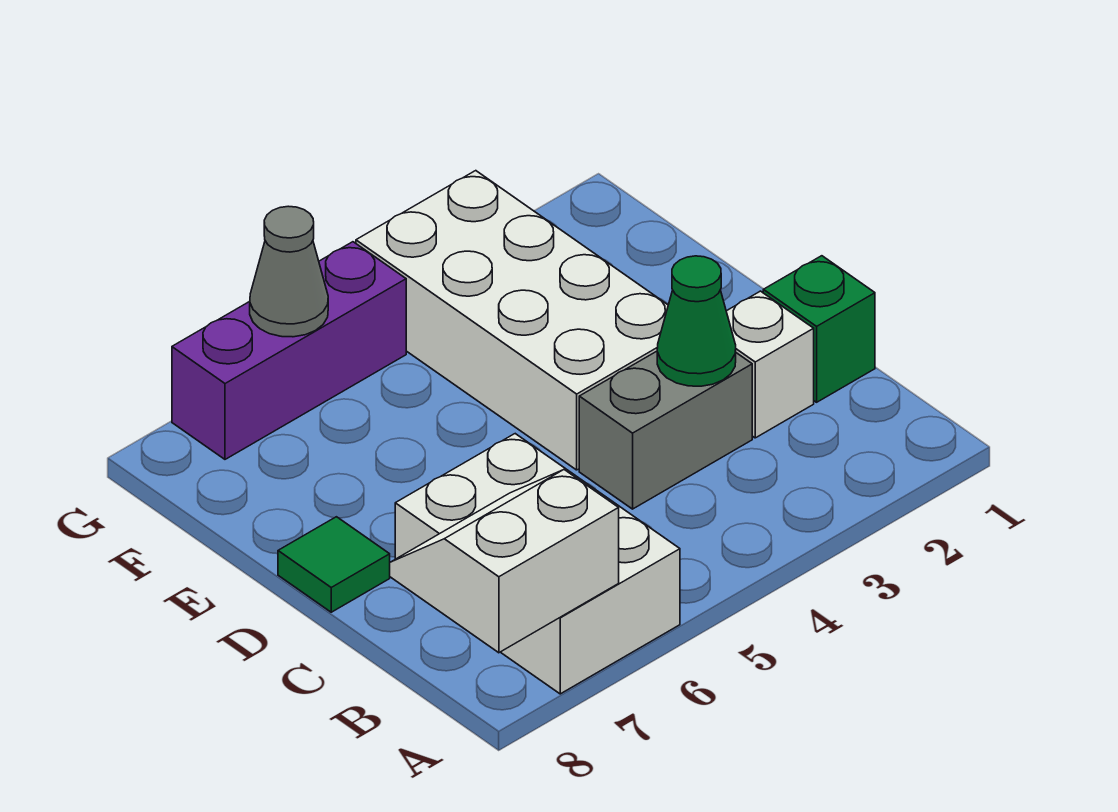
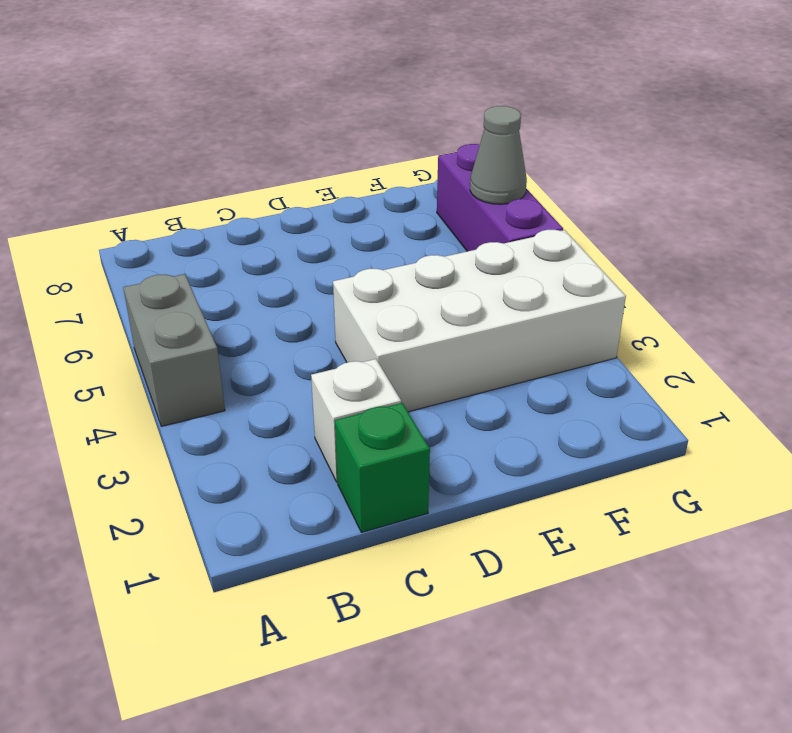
grey 1x2 brick [123,274,225,426] -> grey 1x2 brick moved to [579,351,752,509]
none -> white 2x3 brick [395,434,680,694]
none -> green 1x1 tile [278,517,390,612]

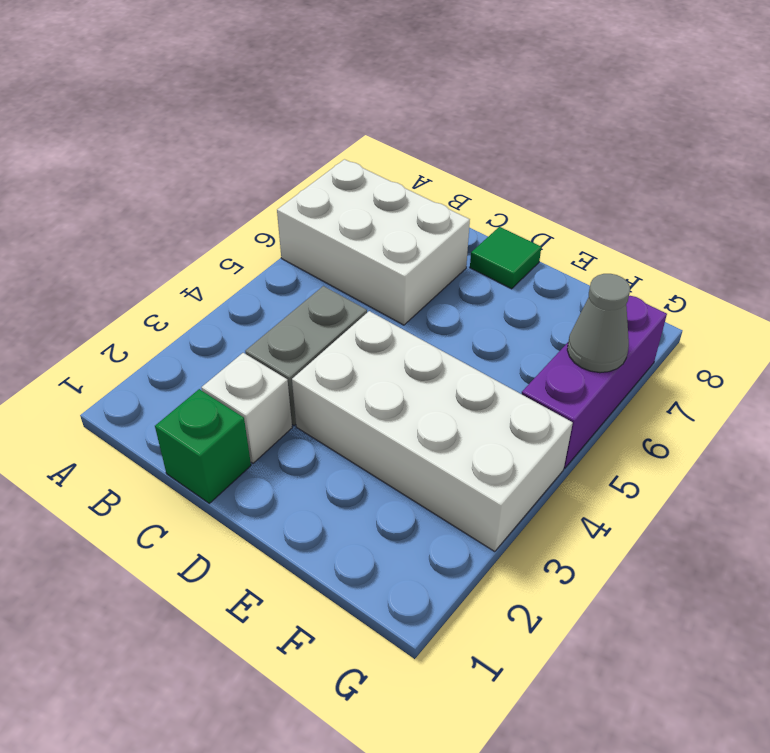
none -> white 2x2 slope [390,470,619,653]
none -> green 1x1 cone [657,256,736,386]

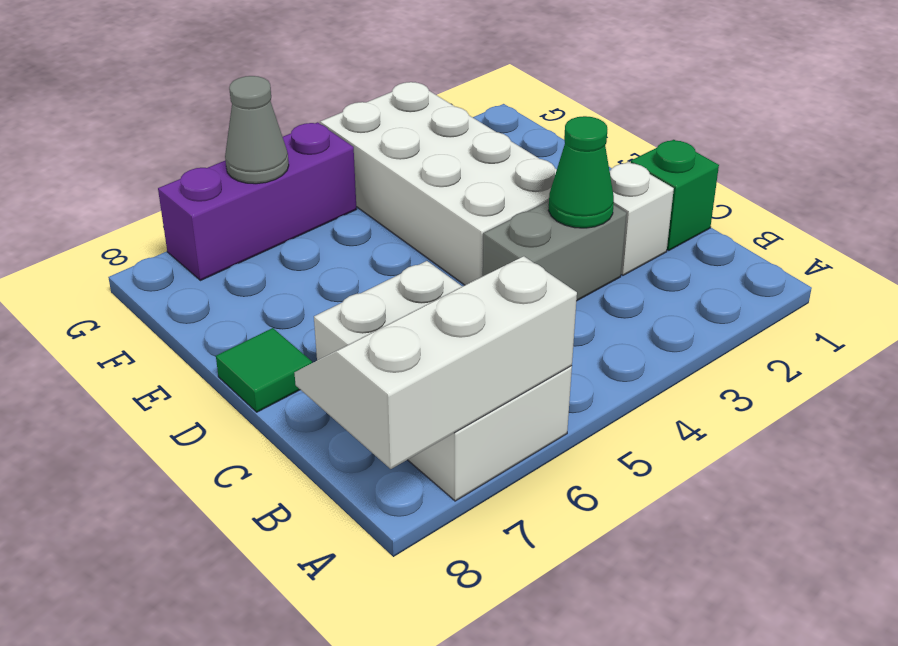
white 2x3 slope [294,256,577,469] -> white 2x2 slope [390,470,619,653]

